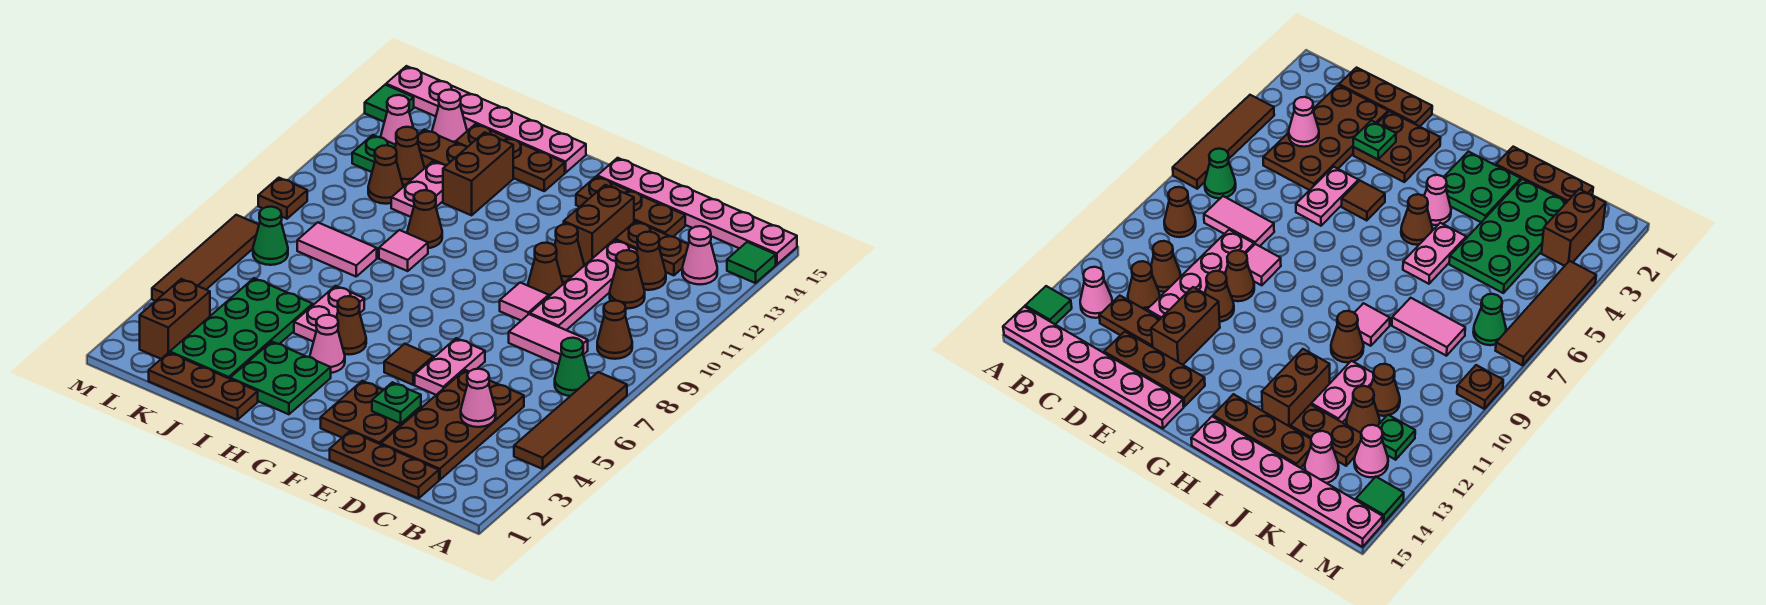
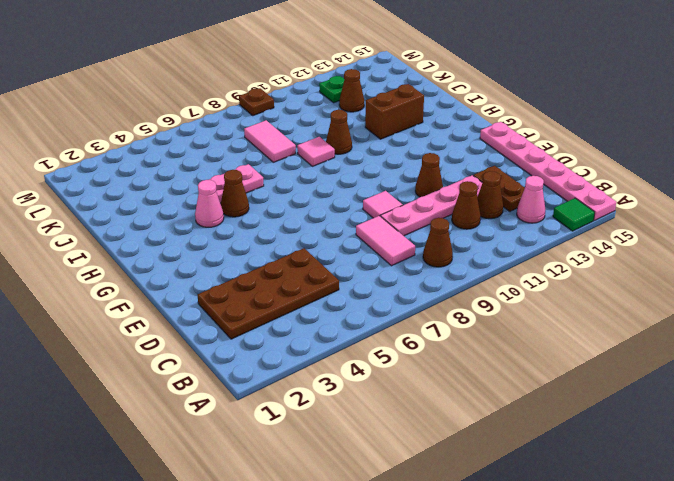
none -> brown 1x4 tile [514,372,627,469]
none -> green 1x1 cone [555,338,590,396]
none -> brown 1x3 plate [330,431,439,499]
none -> brown 1x3 plate [576,176,685,237]

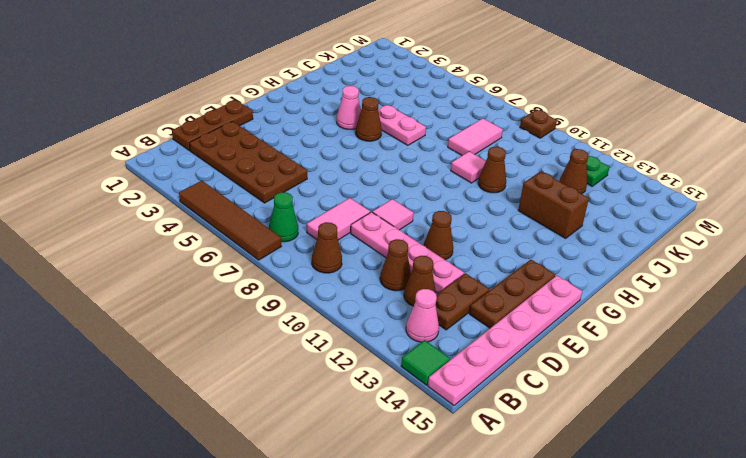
none -> brown 2x2 plate [321,381,421,444]
none -> pink 1x2 plate [415,338,485,395]
none -> brown 1x1 cone [528,243,563,296]
none -> brown 1x2 brick [564,185,634,265]

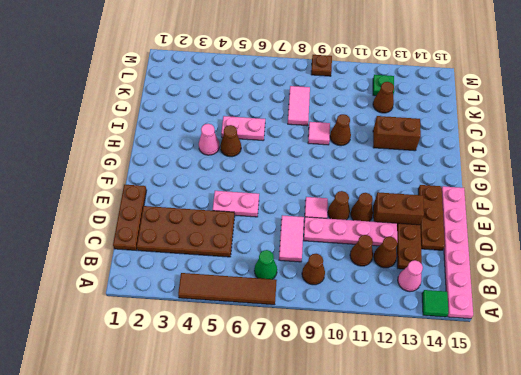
none -> brown 2x2 plate [321,381,421,444]
none -> brown 1x1 tile [384,344,433,385]
none -> green 2x2 plate [230,342,331,414]
none -> brown 1x3 plate [455,124,565,191]

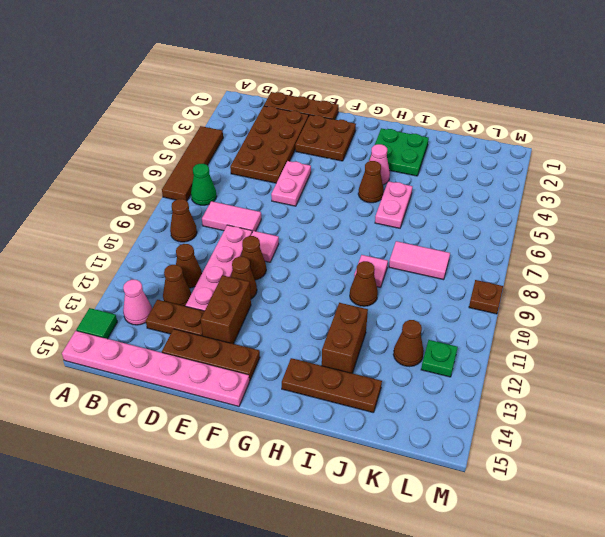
none -> brown 1x1 tile [384,344,433,385]
none -> pink 1x6 plate [386,66,586,173]
none -> brown 1x3 plate [149,353,258,420]
none -> green 2x4 plate [170,278,313,379]

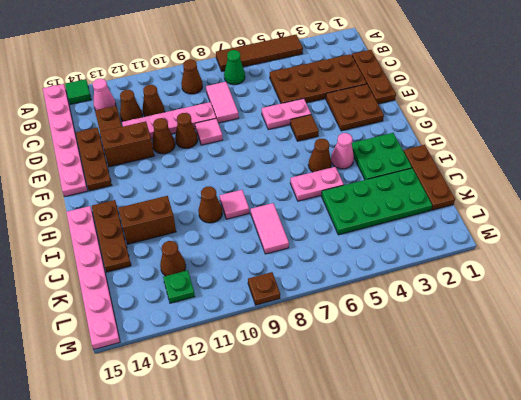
none -> pink 1x2 plate [391,161,445,217]
none -> brown 1x2 plate [418,129,467,168]
none -> brown 1x1 cone [368,145,403,204]
none -> pink 1x1 cone [432,90,467,143]

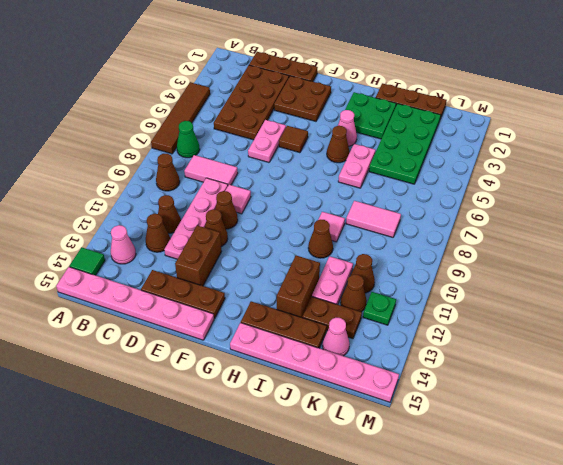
none -> brown 1x2 plate [615,221,688,275]
none -> brown 1x2 brick [140,279,210,359]
none -> green 1x1 cone [253,207,288,265]
none -> pink 1x1 cone [381,95,413,145]

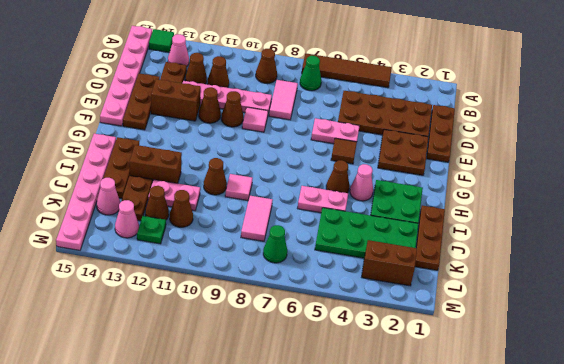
none -> brown 1x4 tile [152,215,259,301]
none -> brown 1x1 plate [258,178,307,219]
none -> green 1x1 tile [365,85,414,122]
none -> pink 1x1 cone [461,369,496,427]

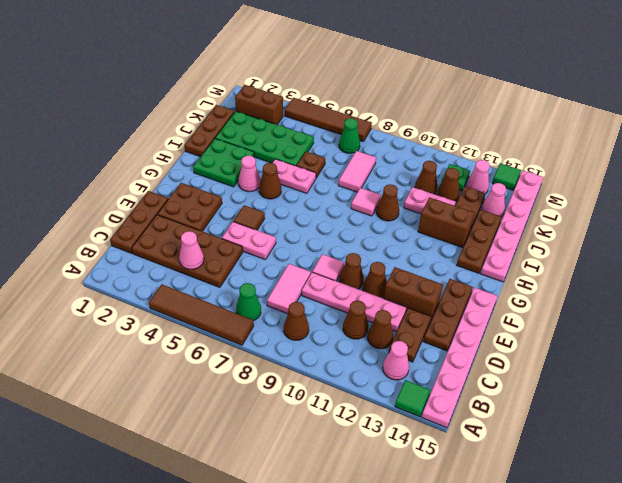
brown 1x1 plate [297,152,325,178] -> brown 1x1 plate moved to [258,178,307,219]
none -> green 1x1 plate [372,382,421,423]

